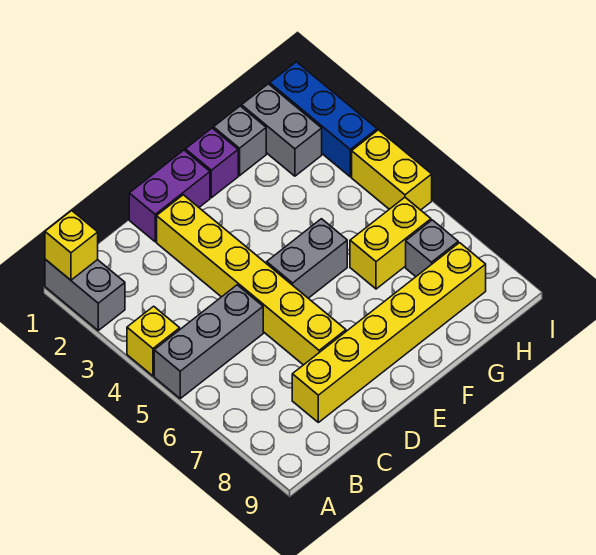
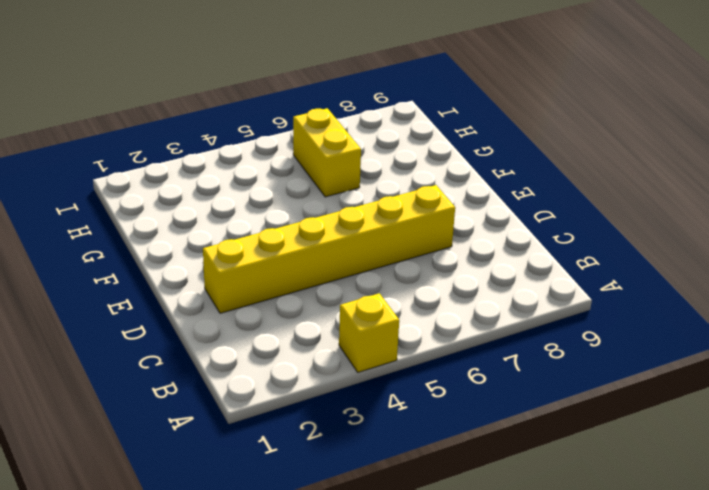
none -> grey 1x2 brick [45,259,125,330]
none -> grey 1x3 brick [154,285,263,398]
none -> yellow 1x6 brick [292,243,486,422]

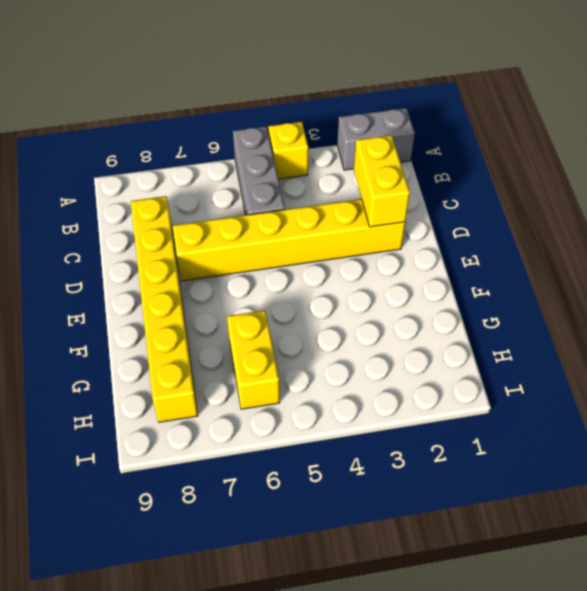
yellow 1x2 brick [354,135,410,227] -> yellow 1x2 brick turned to [352,130,432,210]
none -> purple 1x2 brick [129,150,210,242]
none -> grey 1x2 brick [267,219,347,298]
none -> purple 1x1 brick [185,128,238,198]

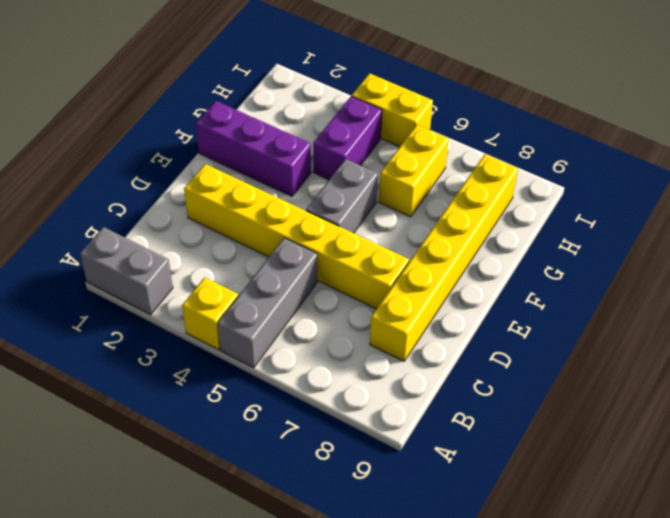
purple 1x3 brick [196,101,311,196] -> purple 1x1 brick [185,128,238,198]
purple 1x2 brick [313,96,382,180] -> purple 1x2 brick moved to [129,150,210,242]
none -> grey 1x1 brick [214,106,266,176]
none -> grey 1x2 brick [242,84,322,176]
none -> grey 1x1 brick [406,220,458,277]

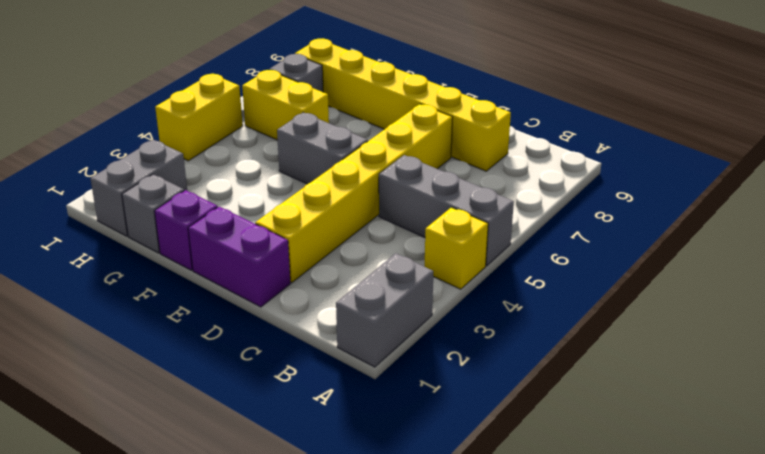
none -> blue 1x3 brick [270,62,377,177]
none -> yellow 1x1 brick [45,211,98,280]

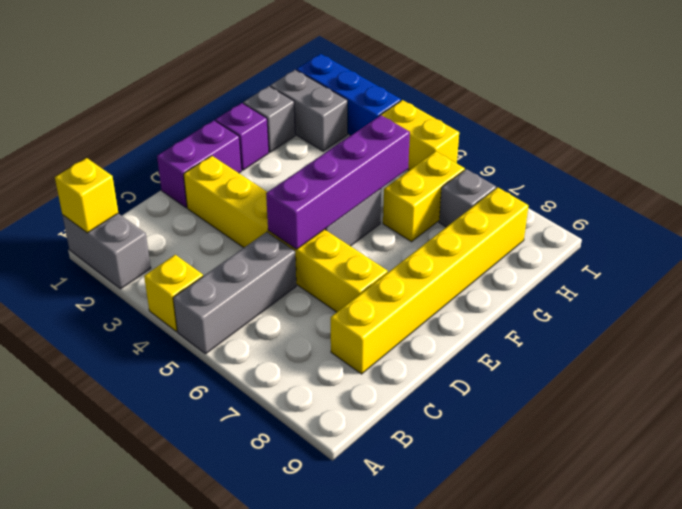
purple 1x4 brick [266,115,410,249] -> none

